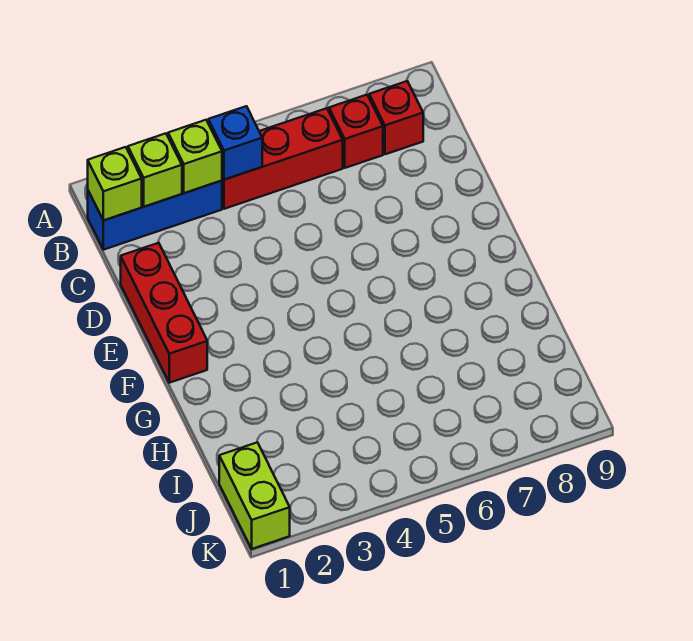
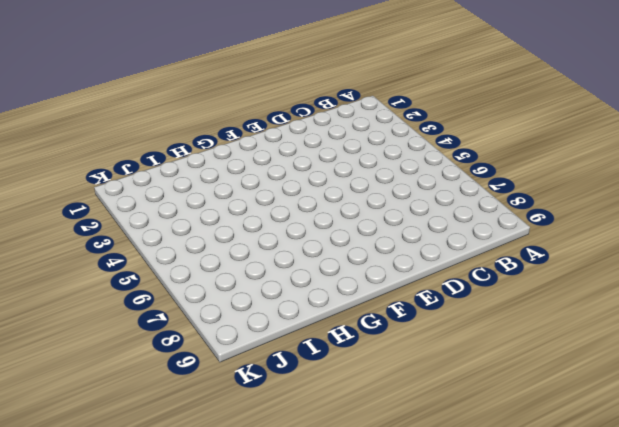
none -> blue 1x3 brick [88,181,222,250]
none -> red 1x3 brick [222,108,343,209]

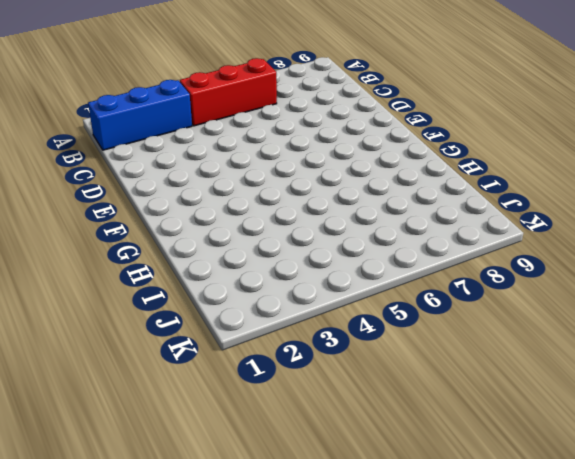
none -> red 1x1 brick [329,95,383,168]
none -> red 1x1 brick [369,81,423,154]

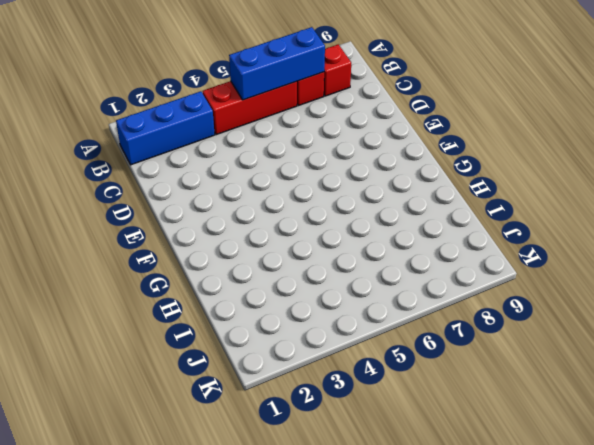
blue 1x3 brick [229,27,325,100] -> none
none -> red 1x3 brick [121,243,207,383]
none -> lime 1x2 brick [219,442,290,549]

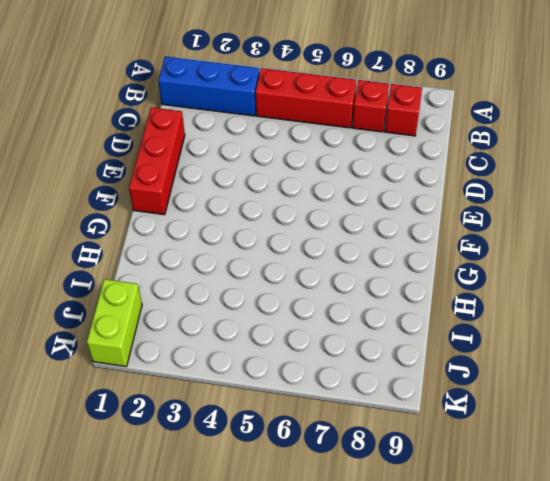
none -> lime 1x1 brick [88,147,142,220]
none -> lime 1x1 brick [128,133,182,207]

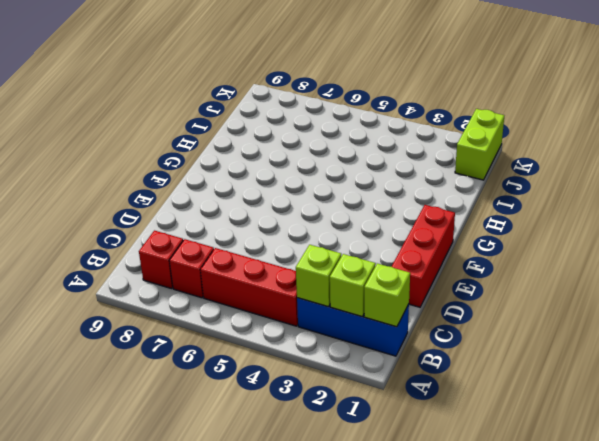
none -> blue 1x1 brick [208,106,262,180]

